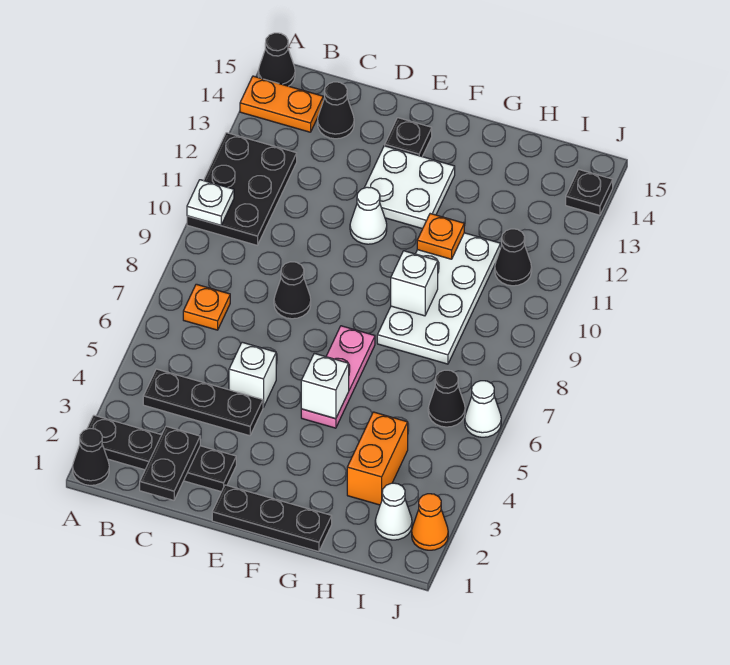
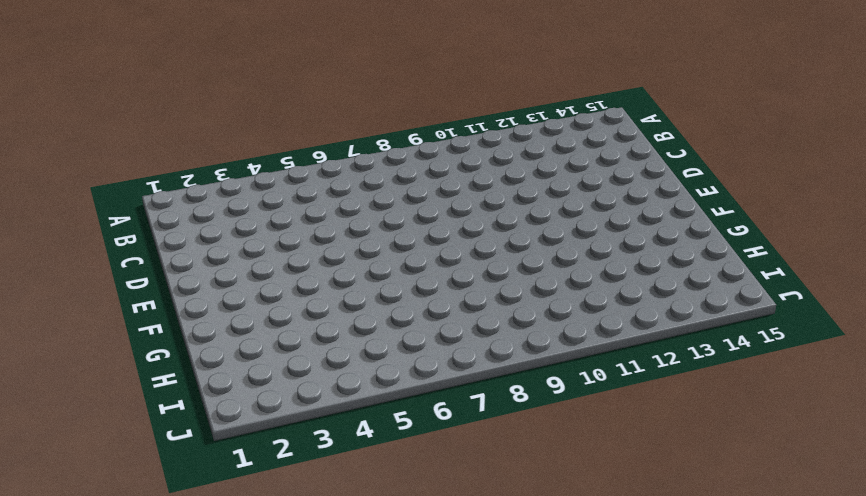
none -> black 1x1 cone [73,429,109,485]
none -> black 1x4 plate [87,415,236,492]
none -> black 2x3 plate [187,133,297,245]

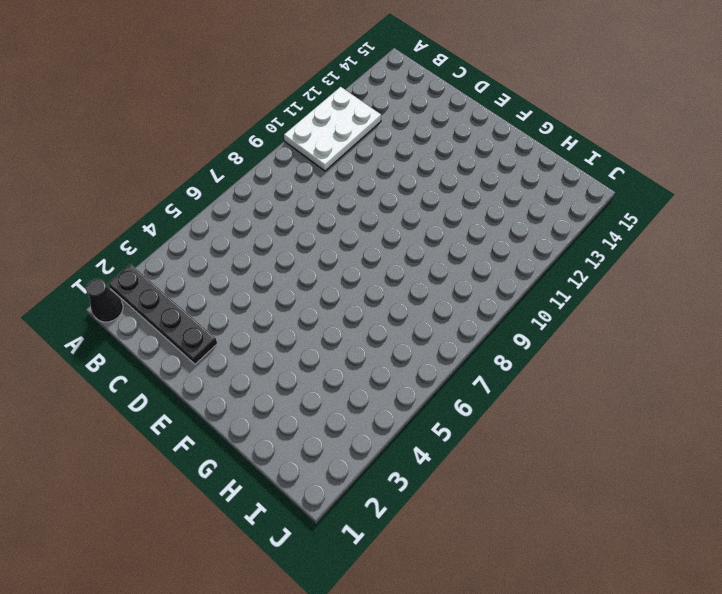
white 2x3 plate [284,87,381,171] -> black 2x3 plate [187,133,297,245]
none -> orange 1x2 plate [240,76,323,132]
none -> black 1x1 cone [258,33,295,86]
none -> black 1x3 plate [143,369,263,436]

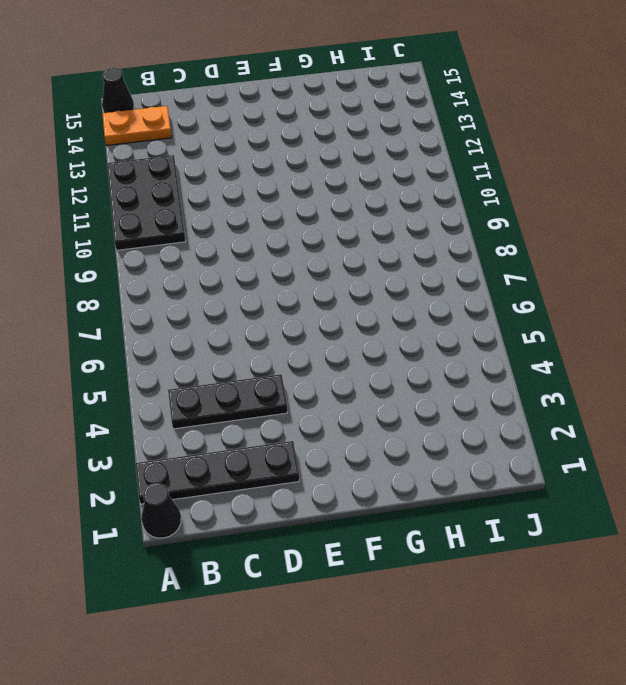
none -> orange 1x1 plate [183,284,230,330]
none -> black 1x1 cone [318,82,354,139]
none -> white 1x1 brick [229,342,276,407]

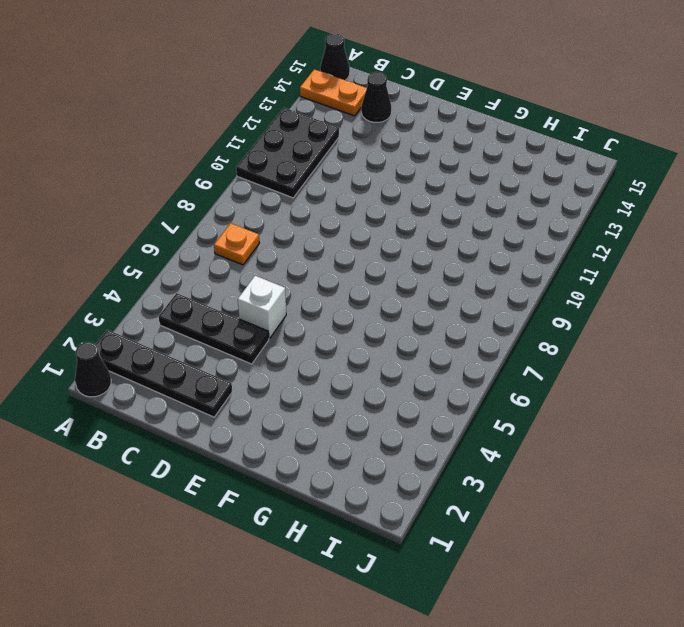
none -> black 1x1 cone [274,262,311,319]
none -> black 1x3 plate [212,485,332,552]
none -> white 1x1 cone [350,187,387,244]

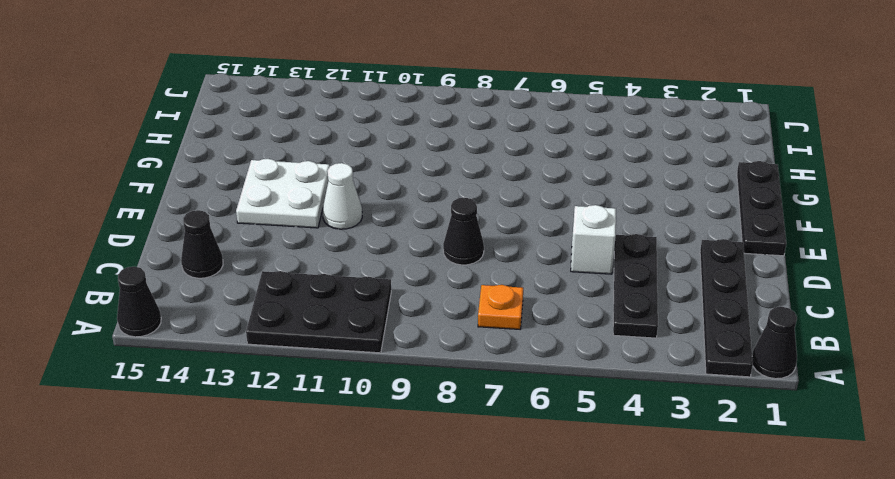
none -> orange 1x2 plate [240,76,323,132]
none -> black 1x1 plate [385,118,432,157]
none -> pink 1x3 plate [301,326,375,428]

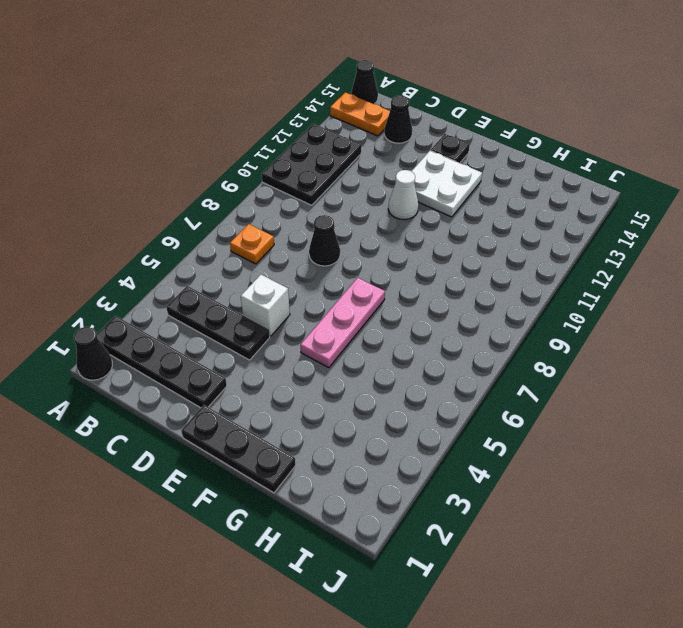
none -> white 2x4 plate [377,233,501,364]
none -> orange 1x2 brick [347,412,408,505]
none -> white 1x1 cone [375,483,412,540]

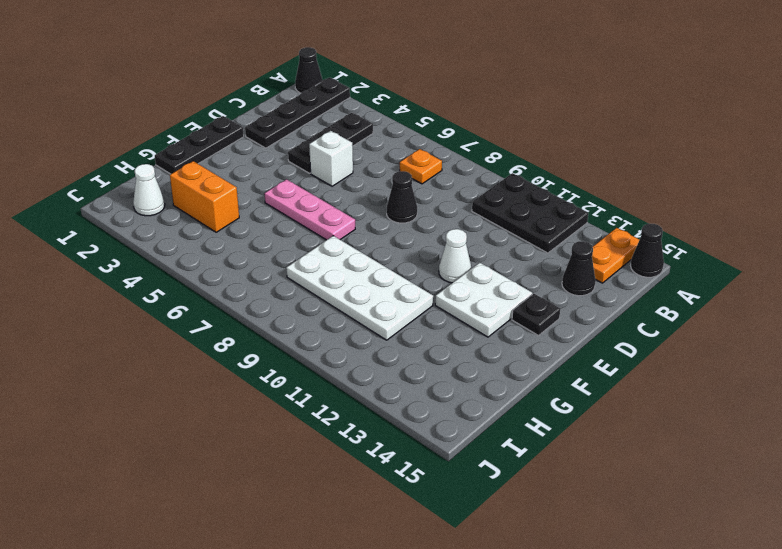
none -> black 1x1 cone [428,370,465,427]
none -> black 1x1 cone [495,229,532,286]
none -> orange 1x1 cone [412,494,448,550]

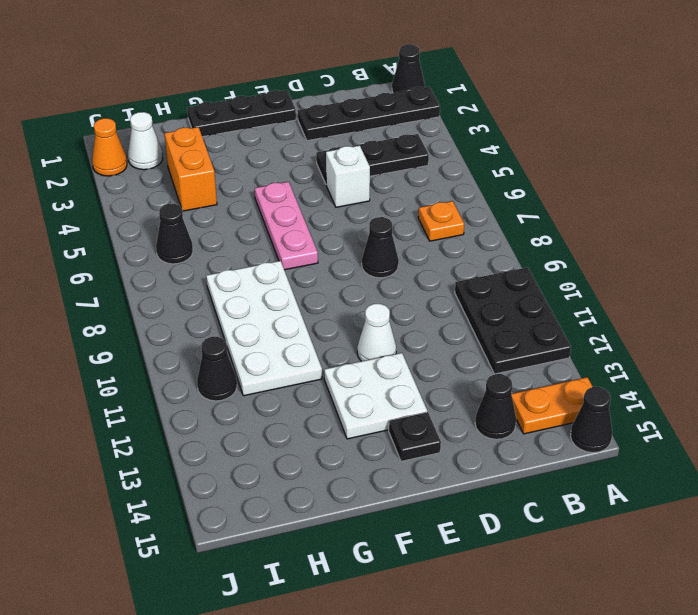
none -> white 1x1 cone [465,381,501,437]
none -> black 1x1 plate [566,169,613,215]
none -> white 1x1 plate [187,180,234,225]

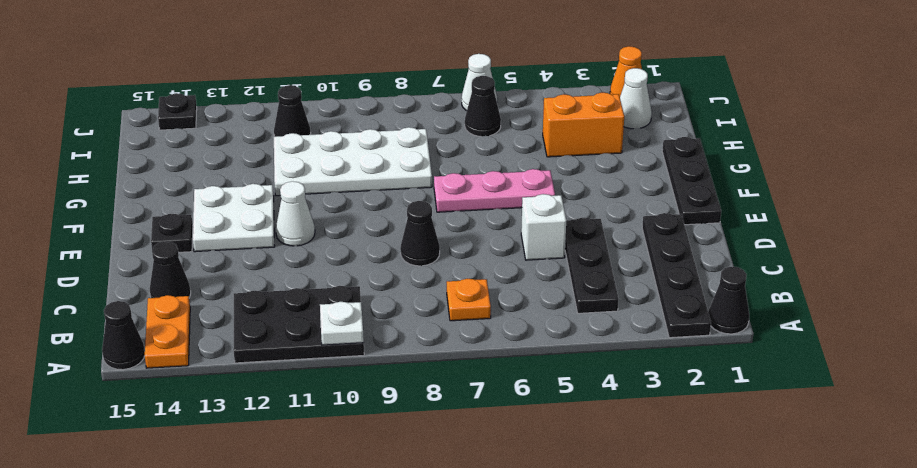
none -> black 1x2 plate [140,426,200,500]
none -> white 1x1 brick [301,353,349,419]
none -> white 1x1 brick [391,251,438,316]

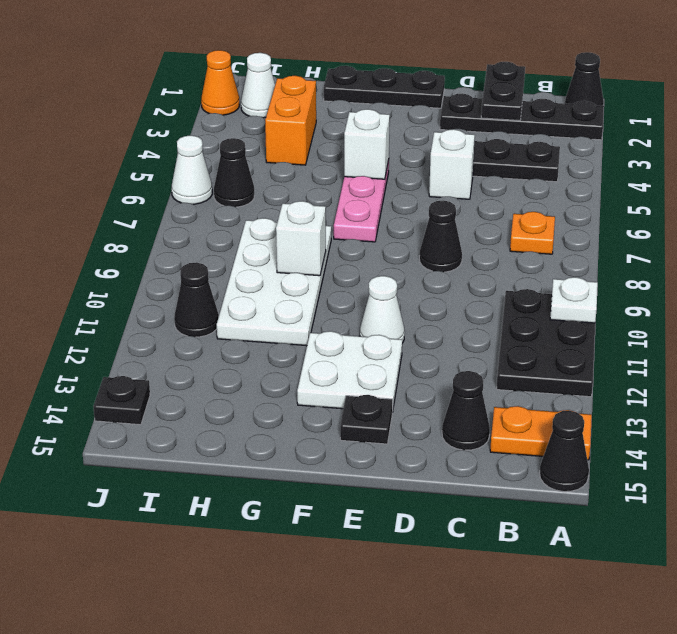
none -> orange 1x1 plate [417,214,464,259]

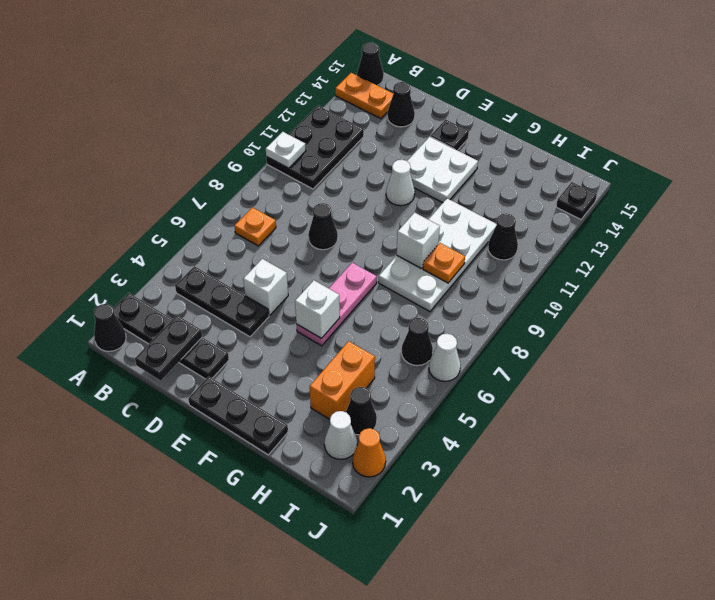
orange 1x1 plate [423,243,465,283] -> orange 1x1 plate moved to [417,214,464,259]
black 1x1 cone [346,387,377,435] -> none

